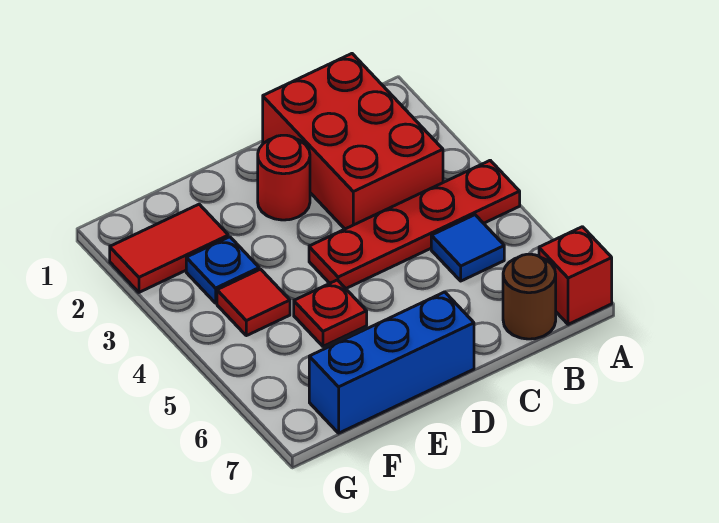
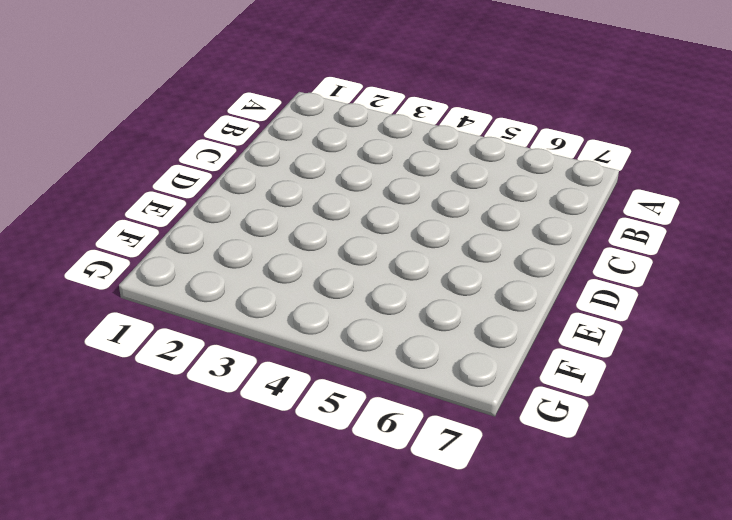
none -> red 1x4 plate [309,160,520,288]
none -> red 1x1 brick [539,227,612,324]

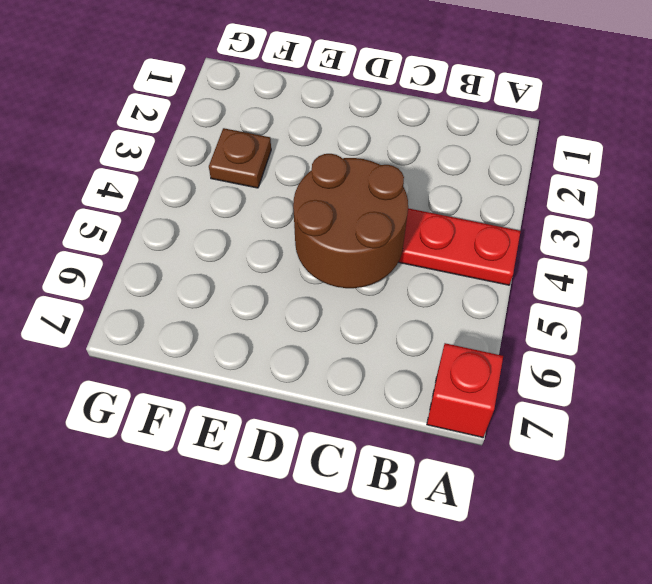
brown 2x2 round brick [293,154,408,288] -> none
brown 1x1 plate [209,128,271,188] -> blue 1x1 plate [186,237,259,303]
none -> red 2x3 brick [263,54,443,229]
none -> blue 1x1 tile [431,215,504,281]

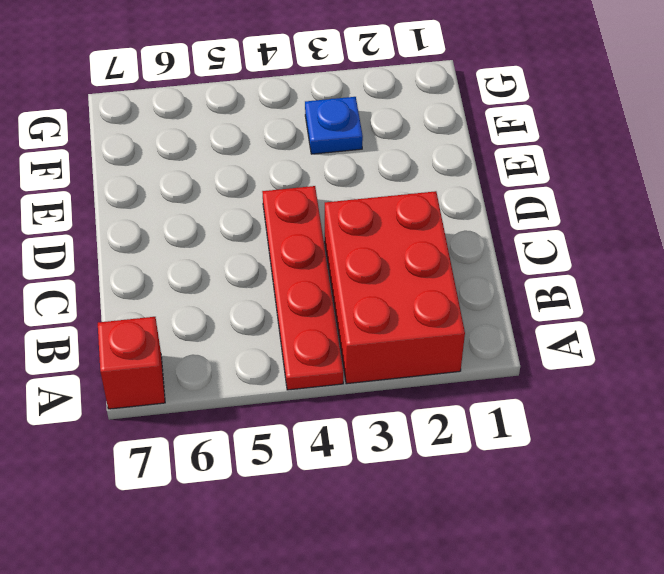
red 2x3 brick [325,191,465,384] -> red 2x3 brick turned to [263,54,443,229]
none -> blue 1x1 tile [431,215,504,281]
none -> brown 1x1 round brick [503,254,556,339]

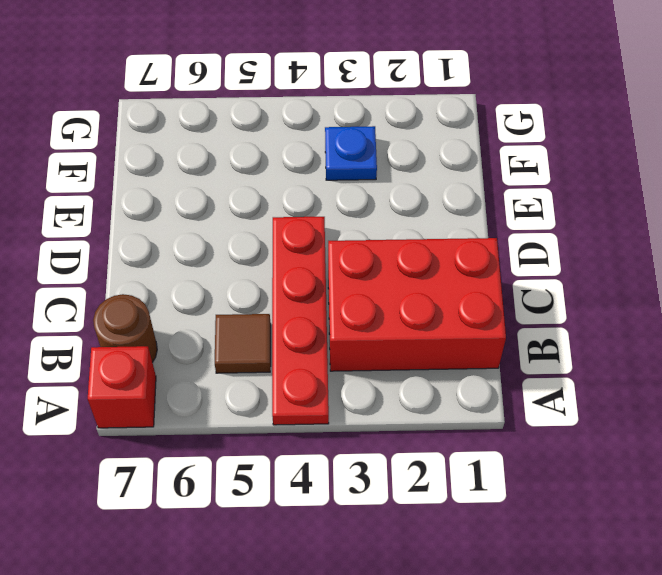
brown 1x1 tile [215,314,271,373] -> blue 1x1 tile [431,215,504,281]
none -> red 1x1 round brick [258,135,310,220]
none -> blue 1x3 brick [309,292,474,433]

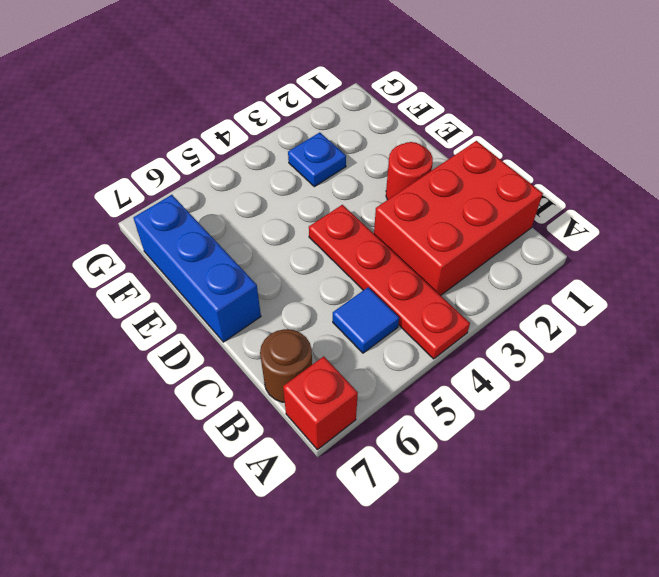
none -> red 1x1 plate [294,280,367,346]
none -> red 1x2 tile [110,204,228,292]

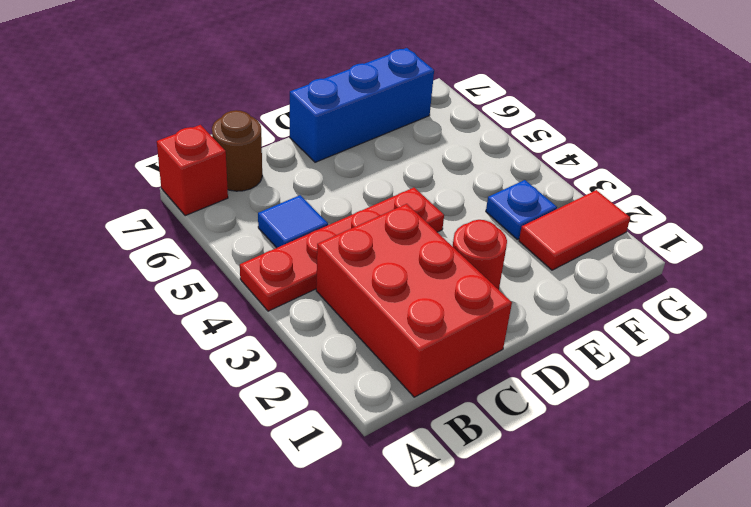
none -> red 1x1 plate [294,280,367,346]
none -> red 1x1 tile [217,269,290,336]

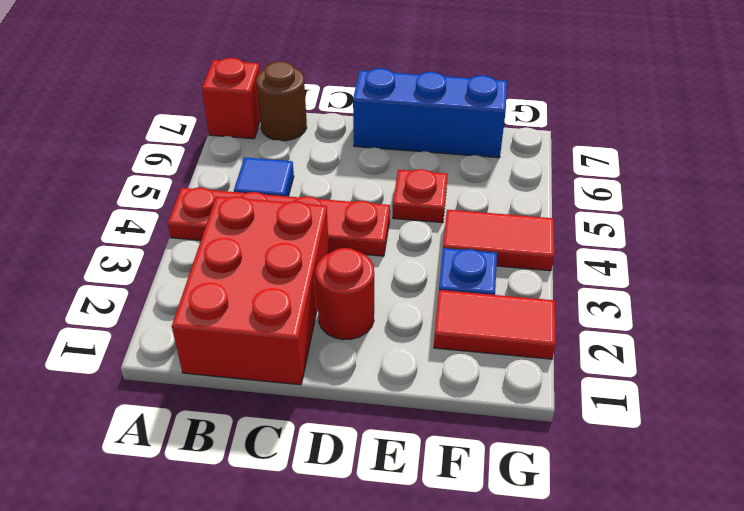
red 1x2 tile [443,210,554,271] -> red 1x1 tile [217,269,290,336]

